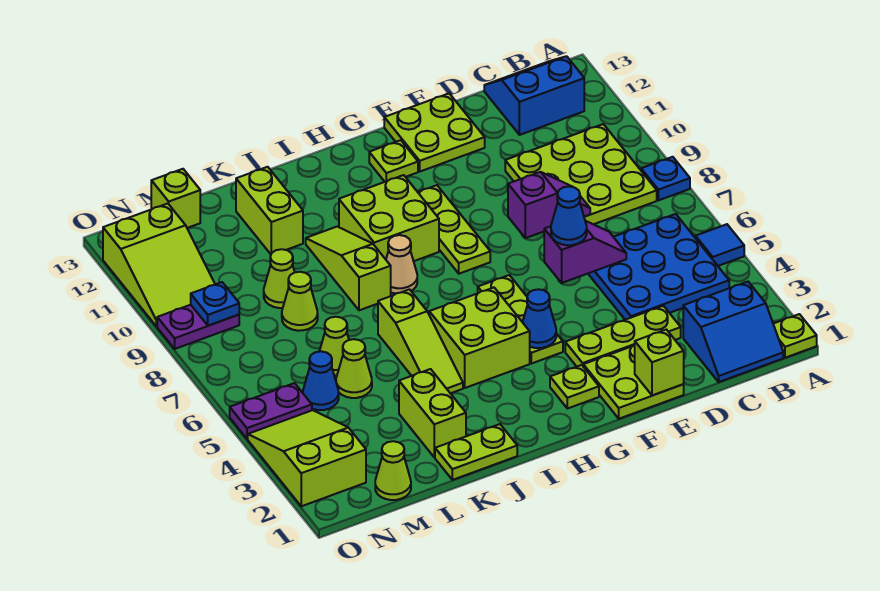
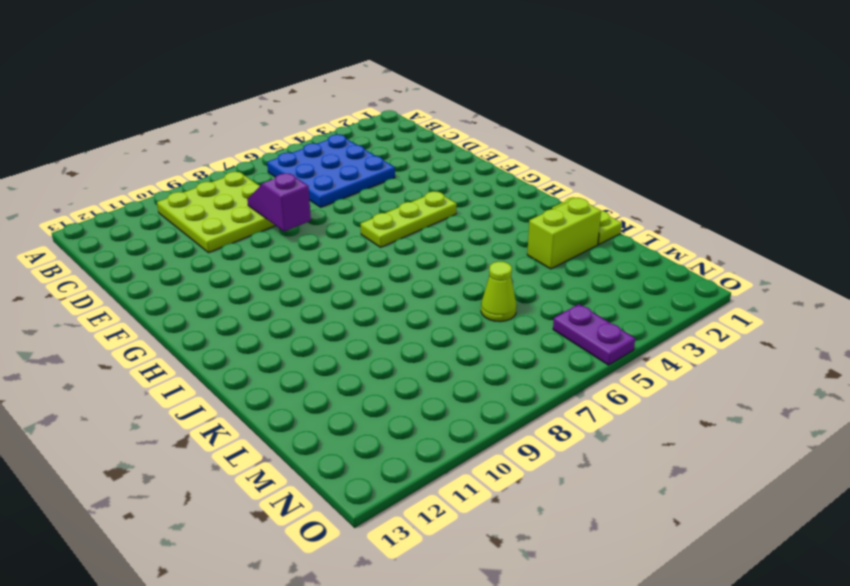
none -> lime 1x1 plate [773,314,817,358]
none -> blue 1x1 tile [695,224,744,266]
none -> blue 1x1 plate [641,157,690,200]
none -> blue 2x2 slope [683,282,783,382]

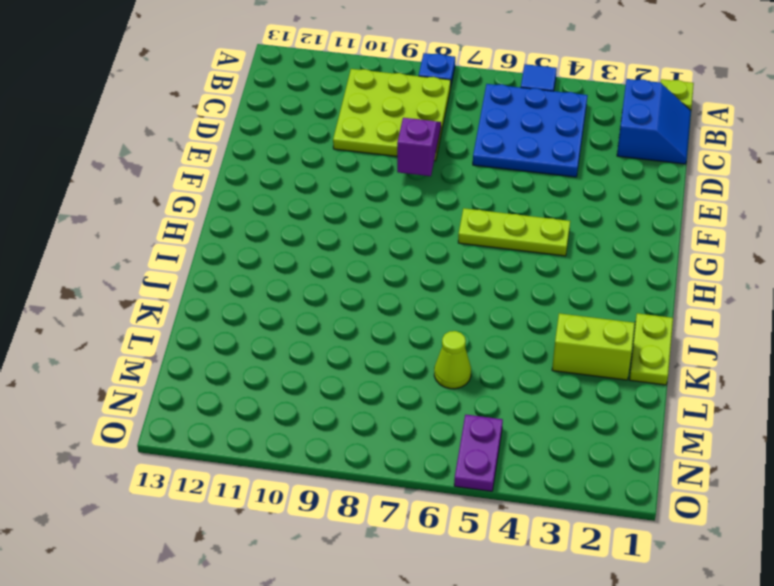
none -> blue 2x2 slope [484,56,584,135]
none -> lime 1x3 plate [565,306,681,367]
none -> lime 2x2 plate [583,345,684,419]
none -> lime 2x2 plate [384,94,485,171]

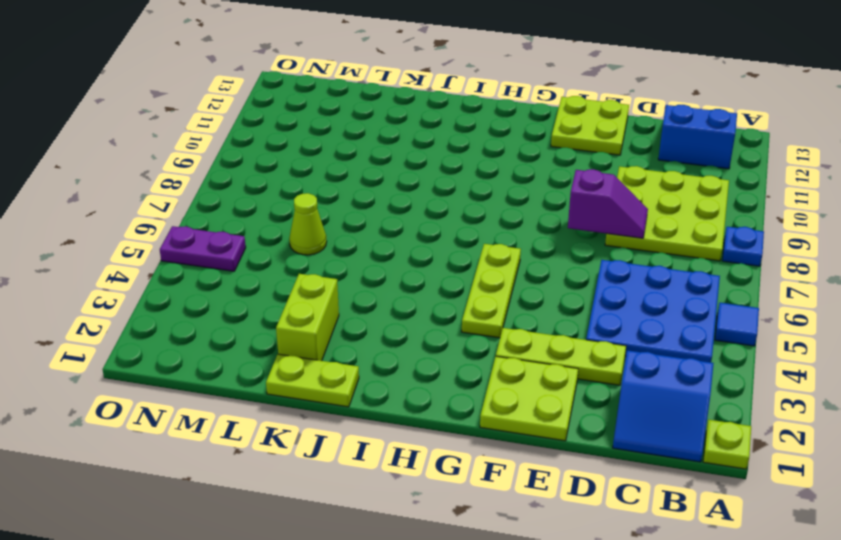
none -> lime 1x1 plate [550,365,599,409]
none -> lime 1x3 plate [418,185,490,274]
none -> lime 1x1 plate [369,140,418,182]
none -> lime 2x2 brick [429,288,530,388]

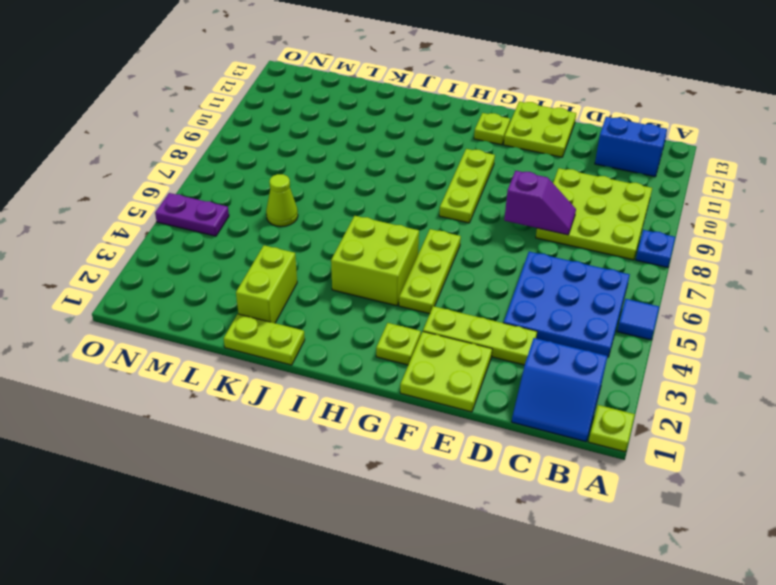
none -> lime 2x2 brick [339,175,439,261]
none -> tan 1x1 cone [386,235,417,294]
none -> lime 1x3 slope [378,289,463,393]
none -> lime 1x3 slope [306,227,391,310]

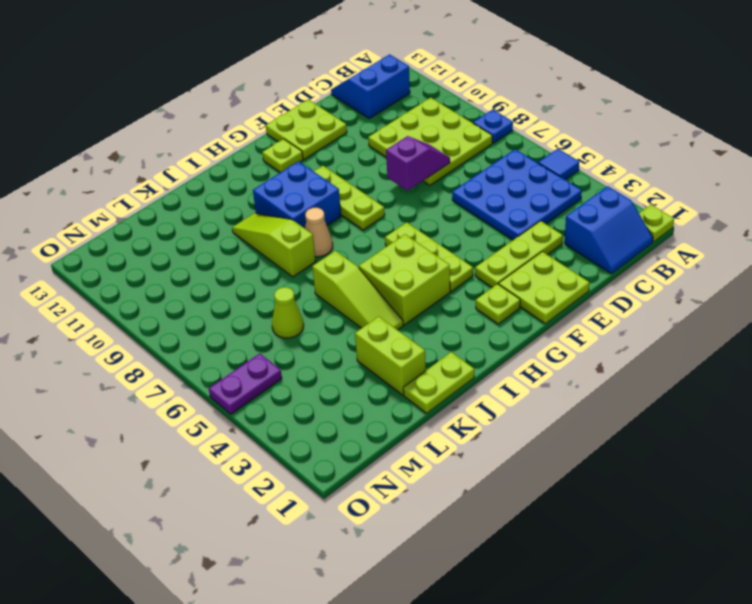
blue 2x2 brick [253,161,341,228] -> lime 2x2 brick [339,175,439,261]
none -> lime 1x2 brick [236,167,303,254]
none -> lime 1x1 cone [336,339,372,398]
none -> lime 1x1 cone [282,272,318,331]
none -> lime 1x1 cone [264,249,295,308]

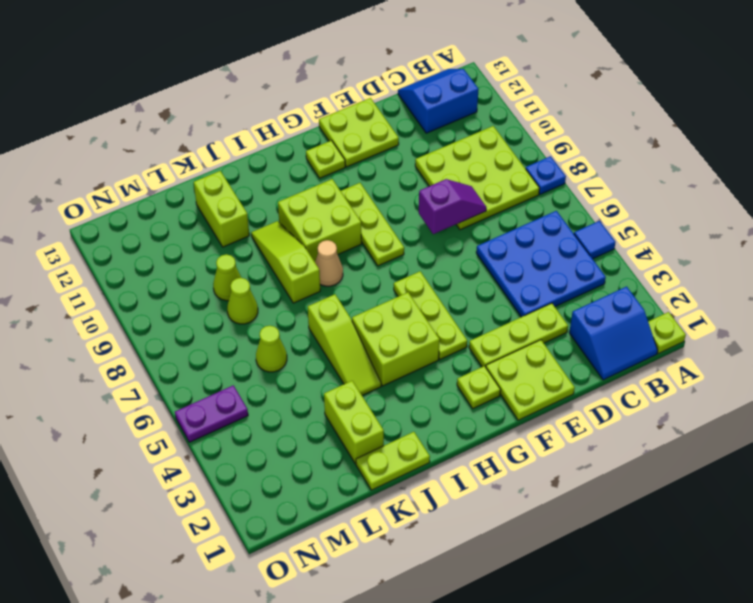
none -> lime 1x1 cone [336,339,372,398]
none -> lime 1x1 cone [375,441,411,500]
none -> blue 1x1 cone [303,351,339,410]
none -> lime 1x1 brick [151,169,200,228]

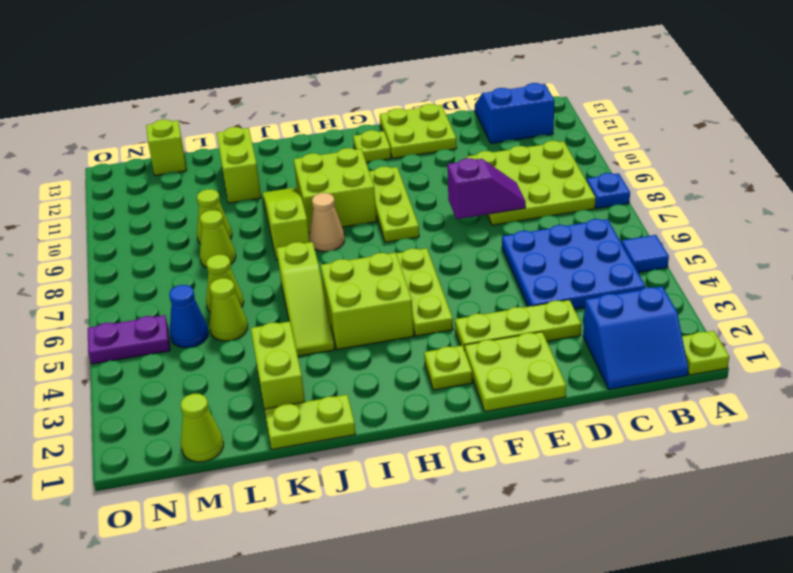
none -> lime 2x3 slope [248,410,366,506]
none -> purple 1x2 plate [157,305,239,349]
none -> lime 2x3 slope [103,204,215,327]
none -> purple 1x2 slope [544,221,626,283]

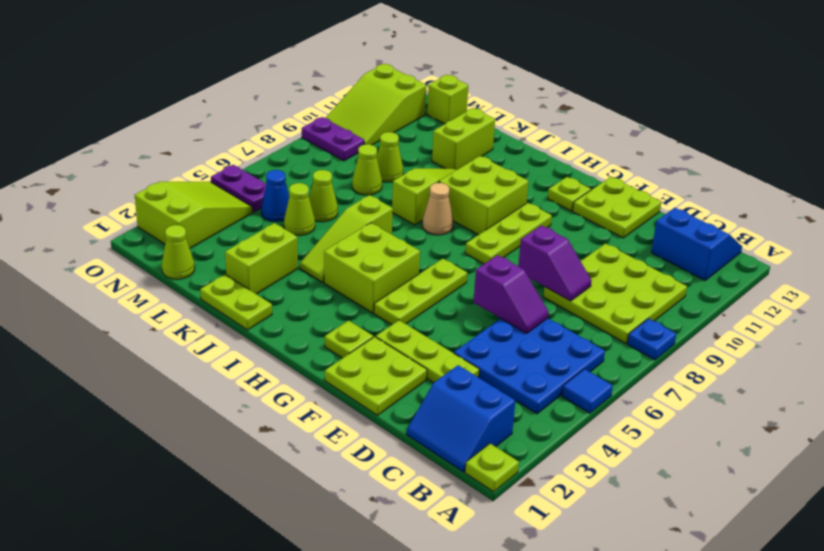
none -> lime 1x1 brick [635,330,684,396]
none -> blue 1x1 cone [523,289,556,348]
none -> blue 1x1 plate [191,282,239,326]
none -> blue 1x1 cone [551,187,587,245]

